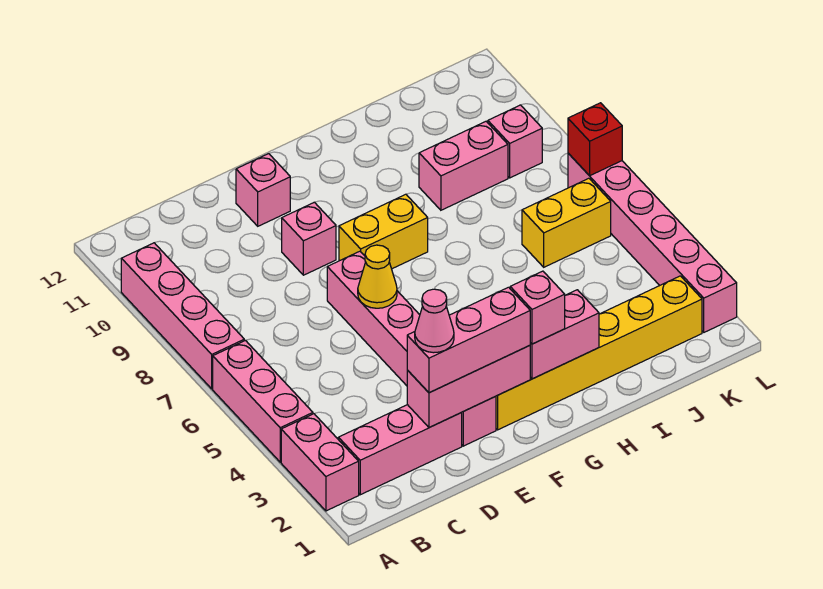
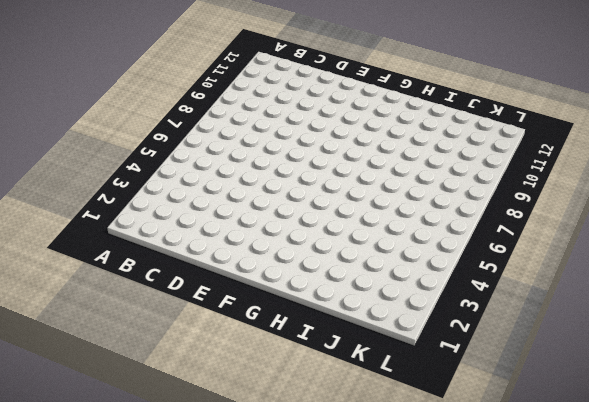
none -> pink 1x2 brick [281,414,359,511]
none -> pink 1x3 brick [213,340,313,462]
none -> pink 1x4 brick [121,243,244,389]

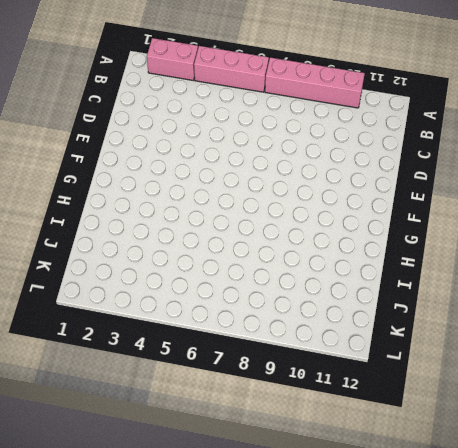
none -> pink 1x3 brick [338,405,462,495]
none -> pink 1x6 brick [327,251,496,446]
none -> pink 1x1 brick [282,202,336,275]

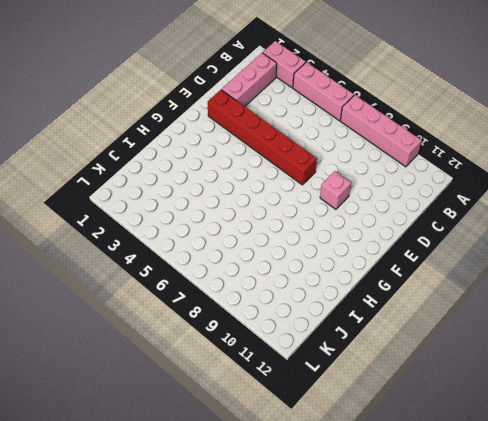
red 1x6 brick [208,90,317,185] -> pink 1x6 brick [327,251,496,446]
none -> pink 1x1 brick [236,154,290,226]
none -> yellow 1x6 brick [496,276,702,430]
none -> yellow 1x2 brick [339,194,428,269]

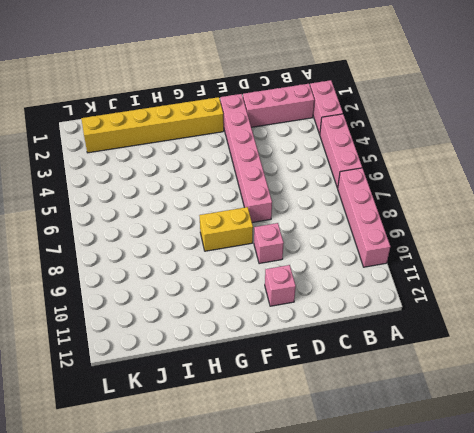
none -> pink 1x2 brick [419,121,508,210]
none -> yellow 1x2 brick [522,178,611,267]
none -> pink 1x1 brick [488,105,542,178]

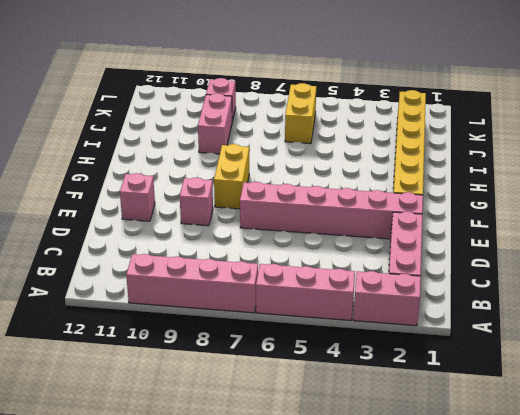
none -> pink 1x6 brick [568,153,737,332]
none -> pink 1x3 brick [407,345,530,428]
none -> yellow 1x1 cone [358,245,397,308]

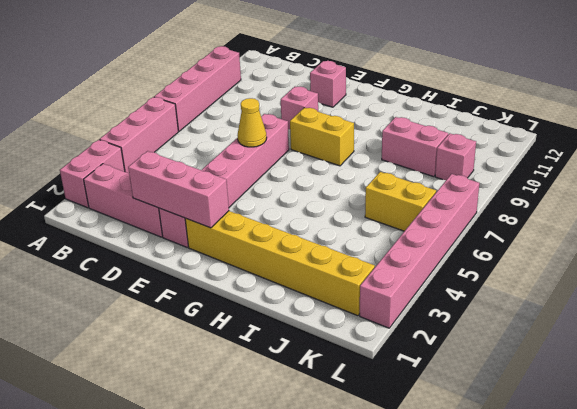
none -> pink 1x2 brick [530,290,599,379]
none -> red 1x1 brick [568,103,622,176]
none -> pink 1x3 brick [407,287,530,393]

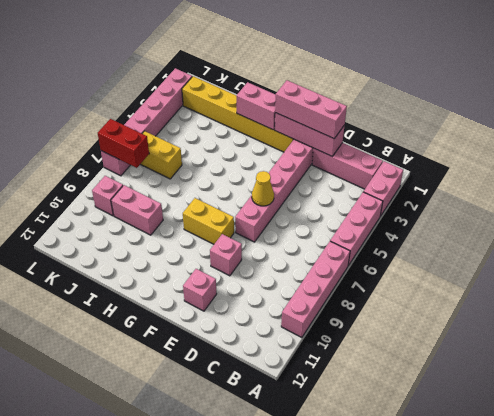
red 1x2 brick [98,119,149,168] -> red 1x1 brick [568,103,622,176]
none -> pink 1x1 brick [510,271,565,344]
none -> pink 1x1 cone [415,289,454,353]

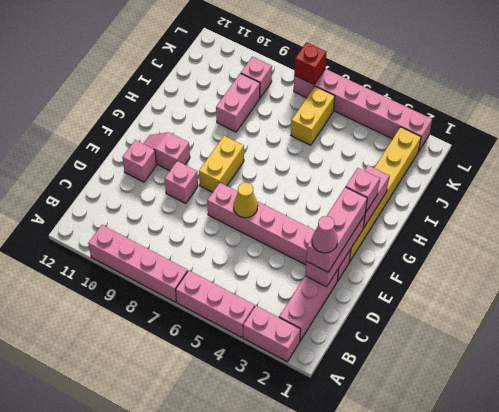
pink 1x2 slope [143,132,190,171] -> none

